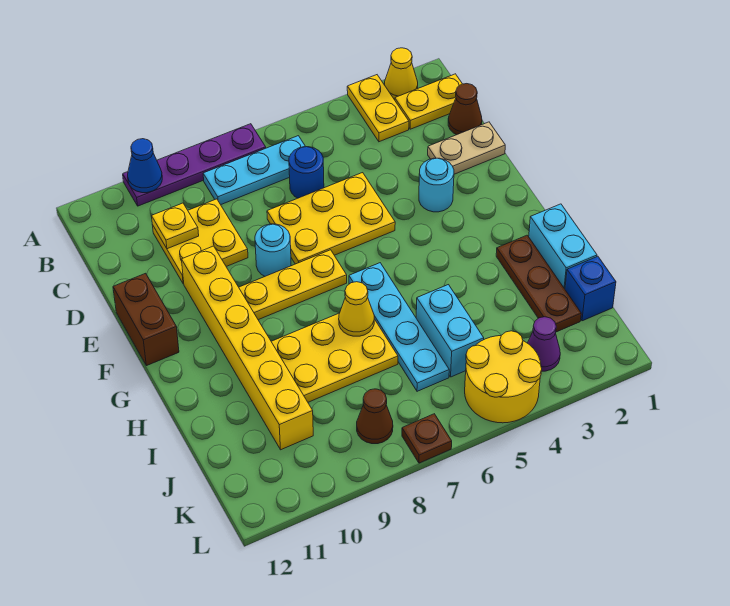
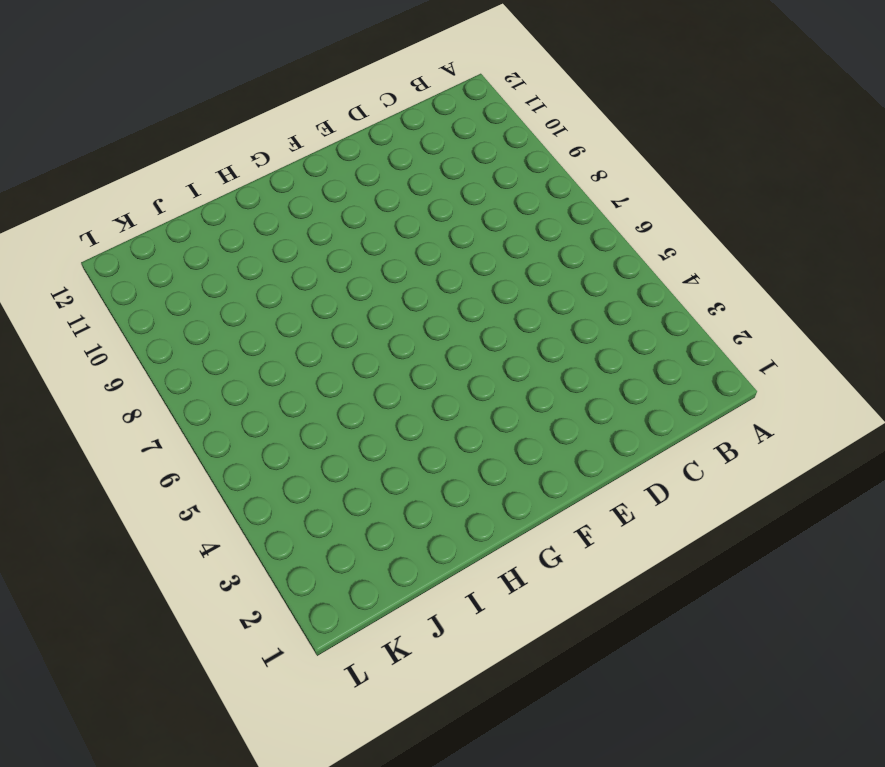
none -> yellow 1x1 cone [385,48,418,100]
none -> yellow 1x2 plate [347,75,409,142]
none -> purple 1x4 plate [123,124,266,206]

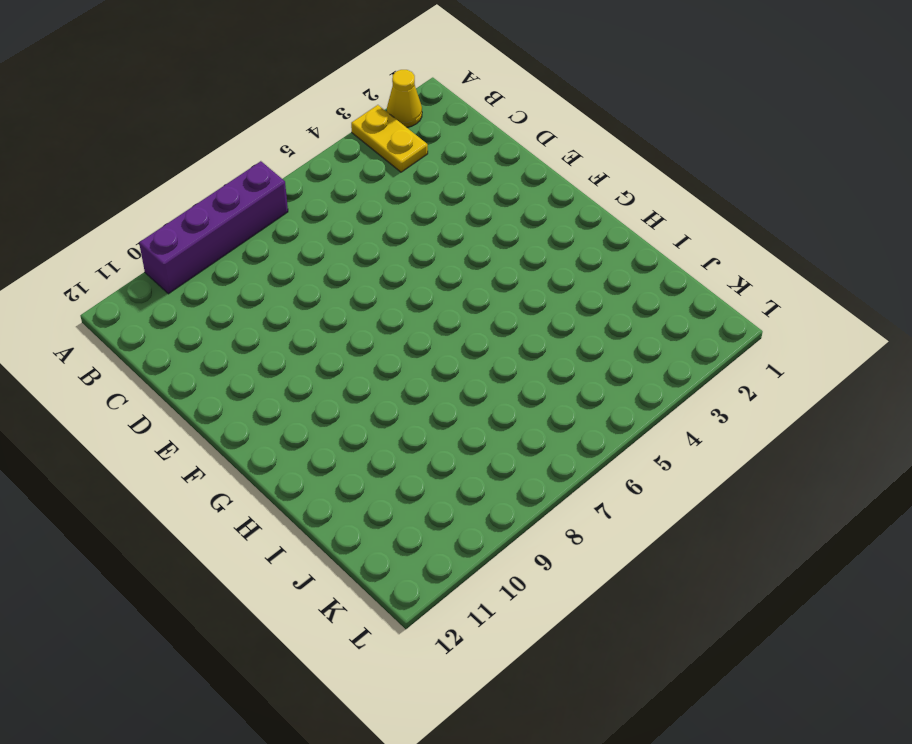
purple 1x4 brick [139,161,288,294] -> purple 1x4 plate [123,124,266,206]
none -> yellow 1x2 plate [395,74,462,129]
none -> cyan 1x3 plate [203,136,306,205]
none -> brown 1x1 cone [448,84,482,135]

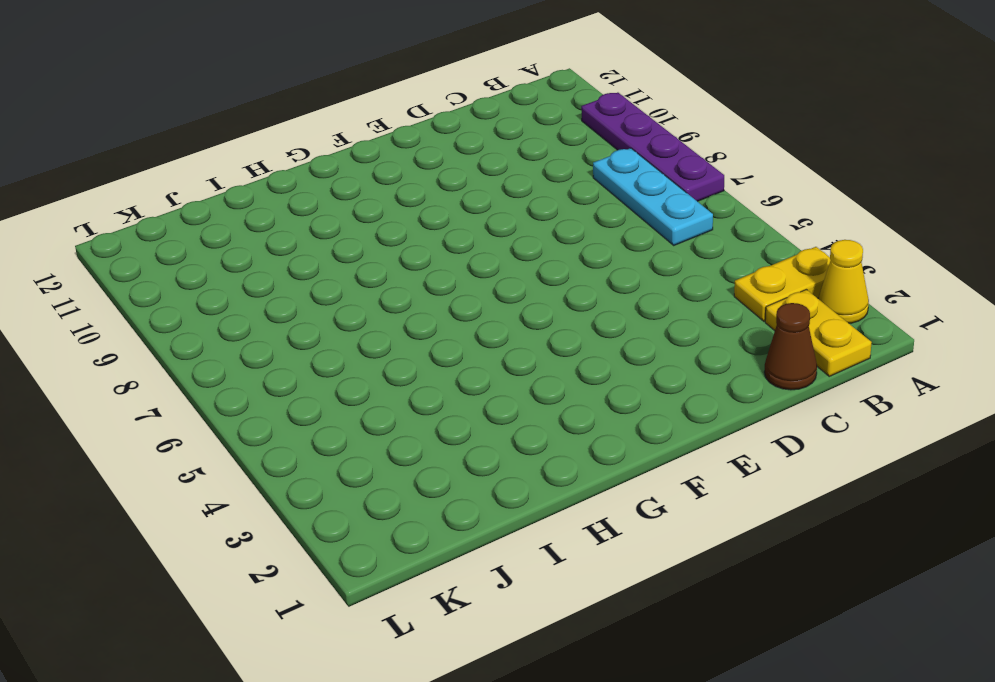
none -> blue 1x1 round brick [289,147,324,198]
none -> yellow 2x2 plate [153,199,248,284]
none -> tan 1x2 plate [428,122,505,174]

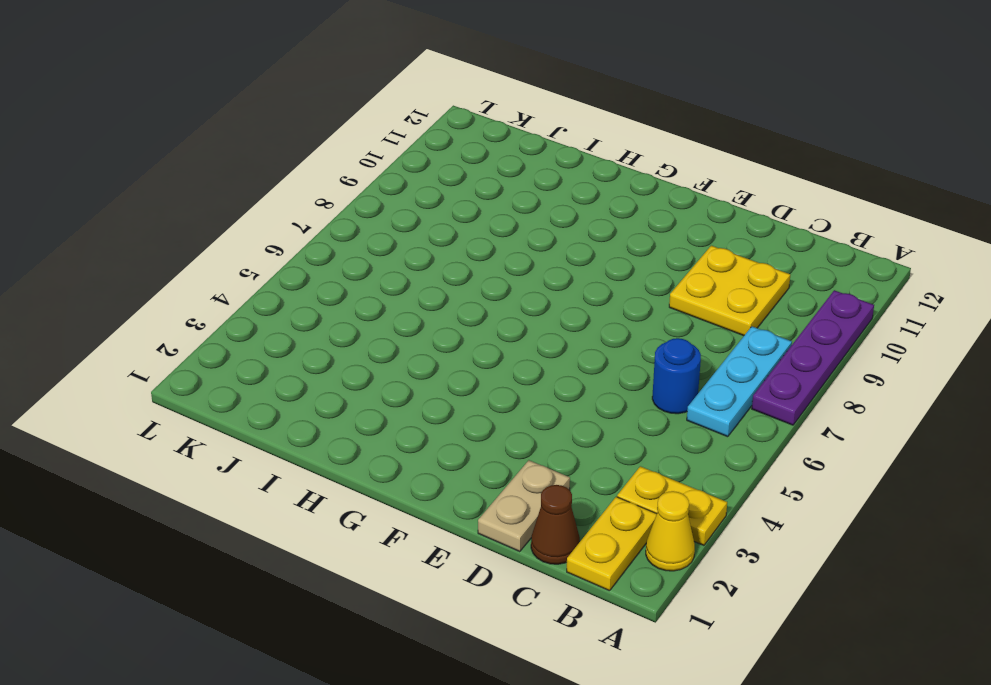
none -> yellow 2x3 plate [267,173,395,264]
none -> cyan 1x1 round brick [419,158,454,212]
none -> cyan 1x1 round brick [255,224,291,276]

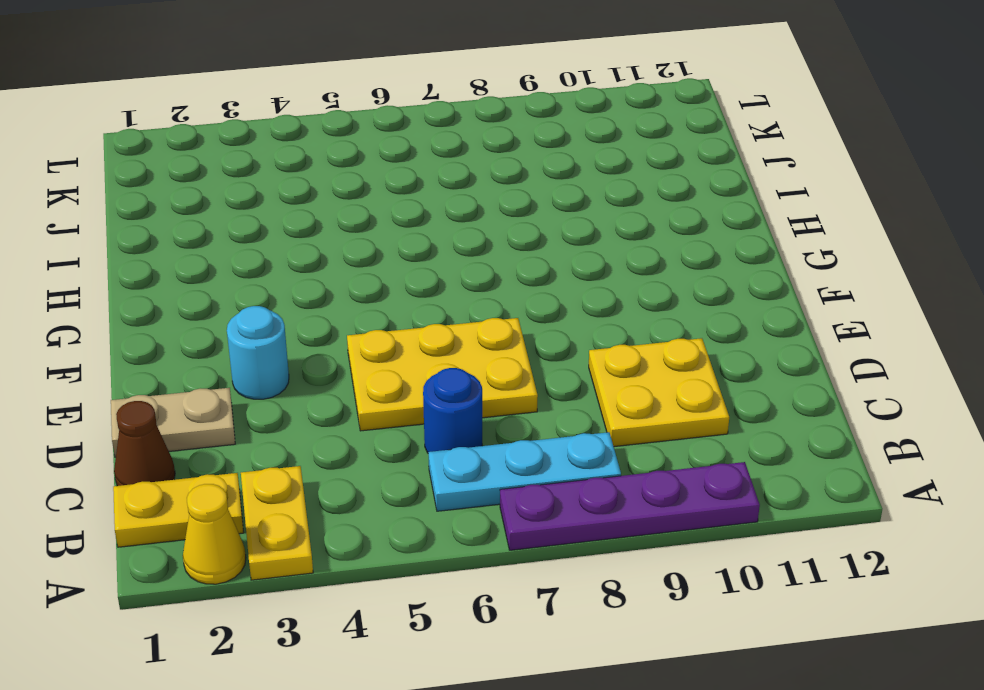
none -> cyan 1x1 round brick [255,224,291,276]
none -> yellow 1x6 brick [182,246,313,450]
none -> brown 1x2 brick [113,273,179,366]

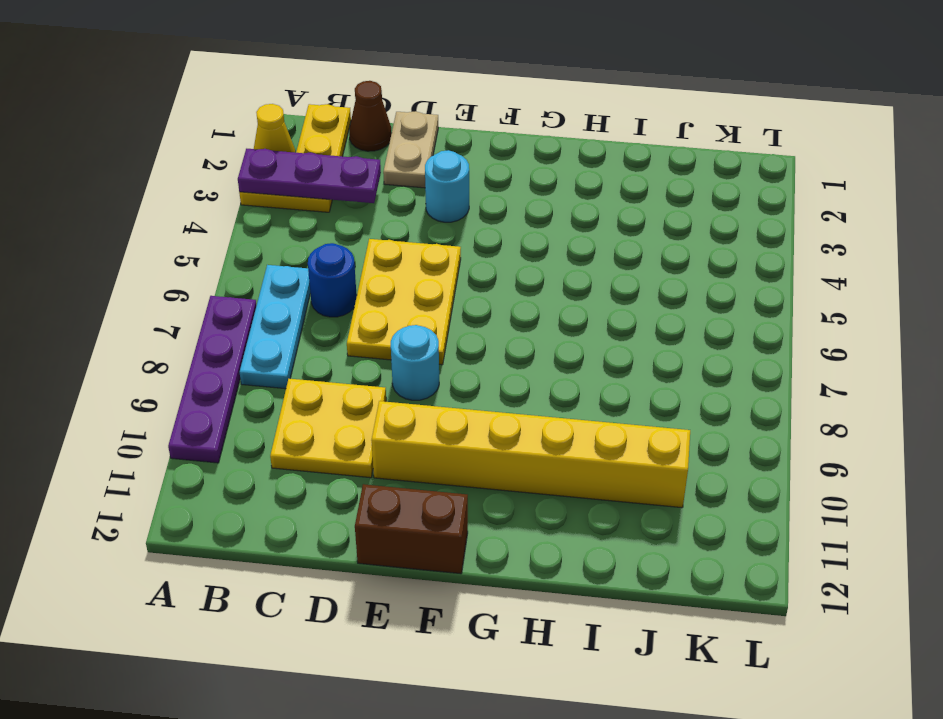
purple 1x3 plate [238,149,381,203] -> none
none -> yellow 1x3 plate [239,250,347,320]
none -> cyan 1x4 plate [349,263,449,391]
none -> cyan 1x2 brick [529,204,597,289]

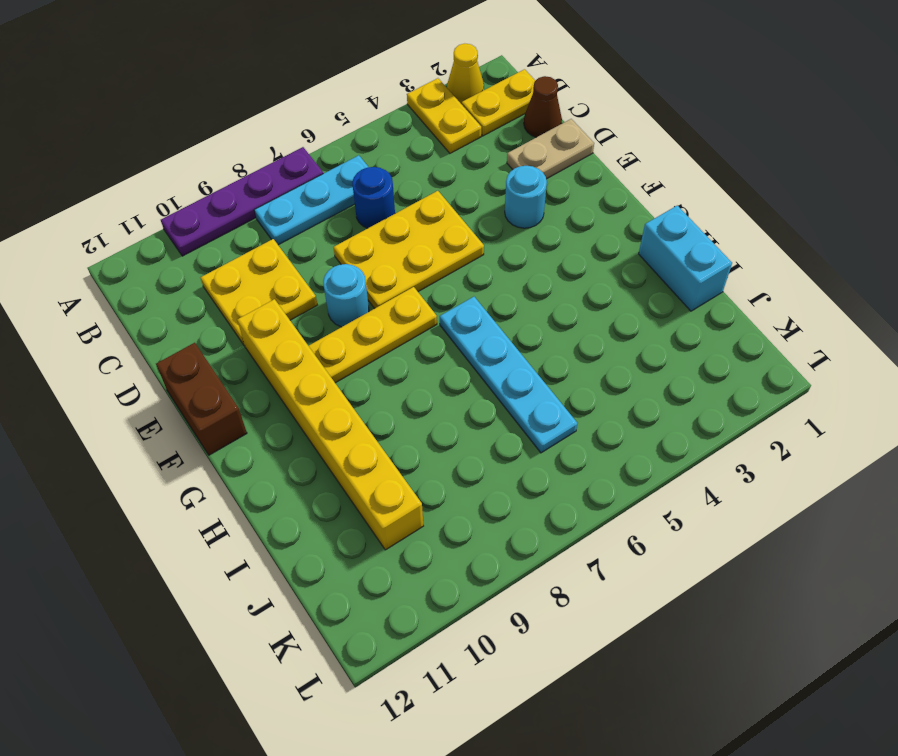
none -> brown 1x3 plate [496,235,581,332]
none -> yellow 2x3 plate [271,313,398,402]
none -> cyan 1x2 brick [416,285,484,377]

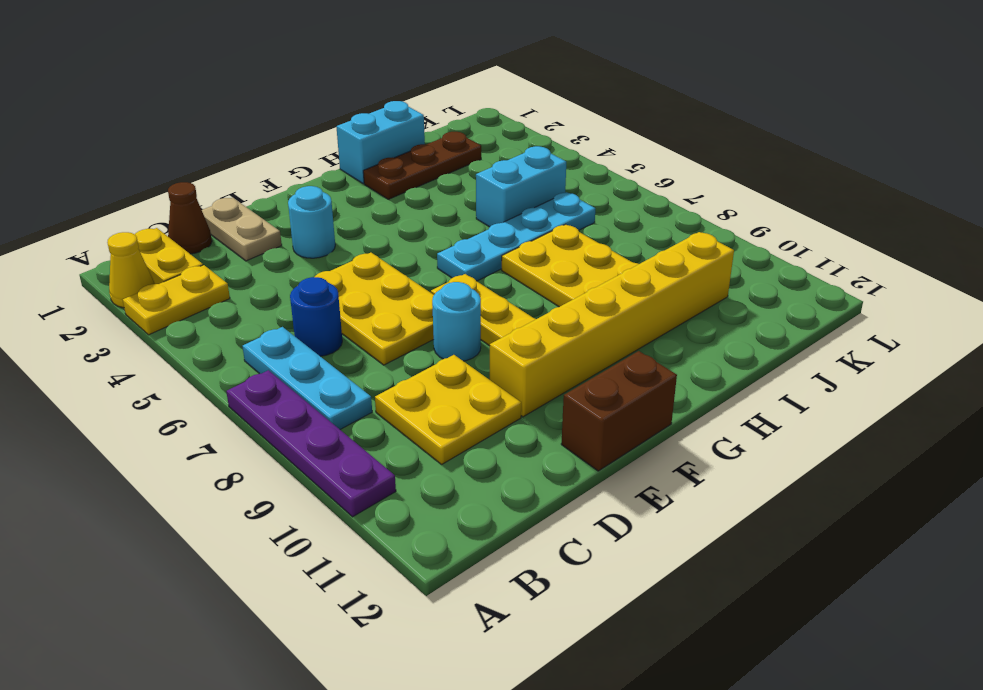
none -> blue 1x1 brick [565,256,616,321]
none -> purple 1x1 cone [528,317,560,371]
none -> yellow 2x2 round brick [465,331,542,423]

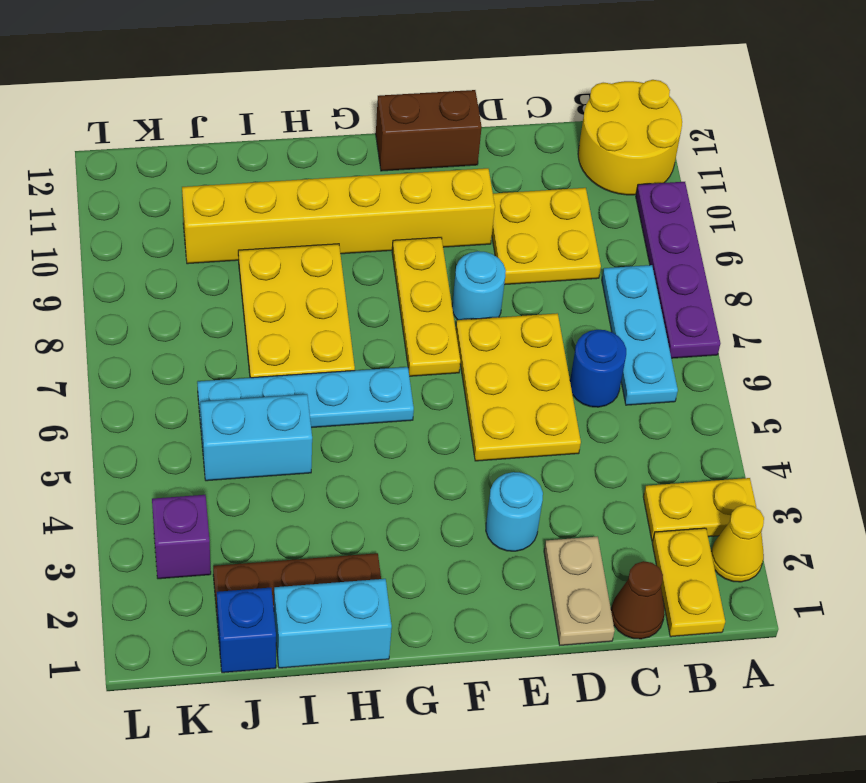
yellow 2x2 round brick [578,80,682,195] -> yellow 2x2 round brick moved to [465,331,542,423]
purple 1x1 brick [152,495,211,579] -> purple 1x1 cone [528,317,560,371]
none -> brown 1x1 cone [357,389,393,444]
none -> brown 1x1 plate [402,414,452,463]
none -> blue 1x1 cone [128,139,162,193]

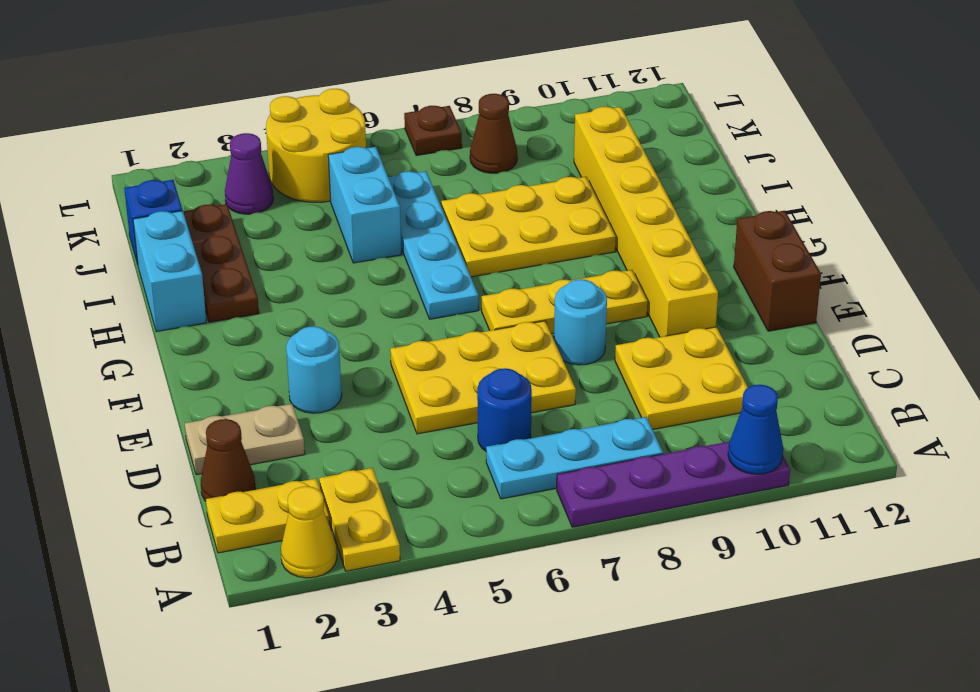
none -> yellow 1x1 plate [152,203,199,249]
none -> yellow 1x1 cone [339,282,374,336]

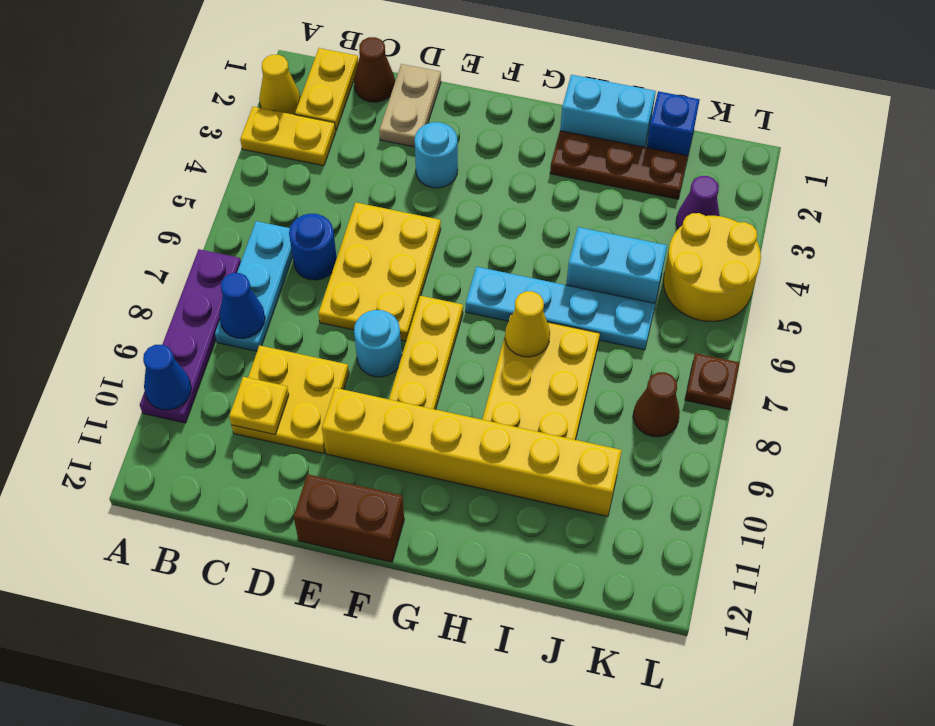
blue 1x1 cone [219,273,265,338] -> none

